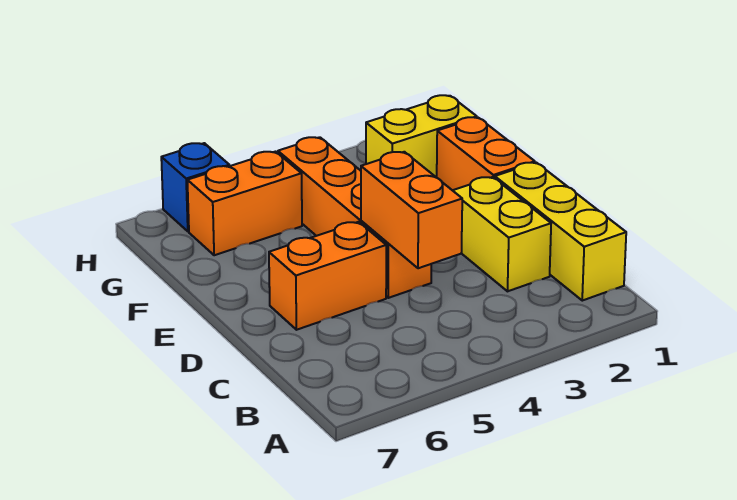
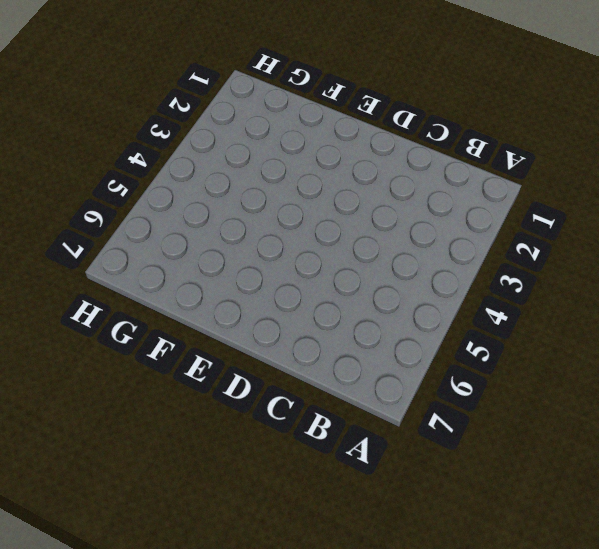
none -> yellow 1x3 brick [495,163,626,301]
none -> yellow 1x2 brick [453,177,551,291]

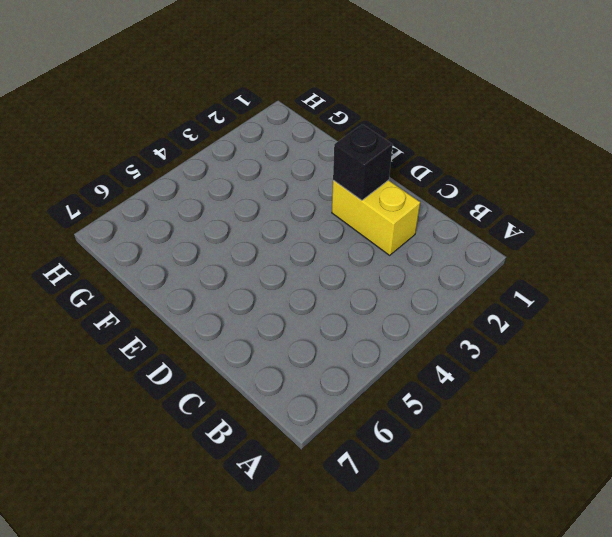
black 1x1 brick [333,124,393,200] -> none
none -> yellow 1x3 brick [495,163,626,301]
none -> orange 1x4 brick [278,137,431,298]

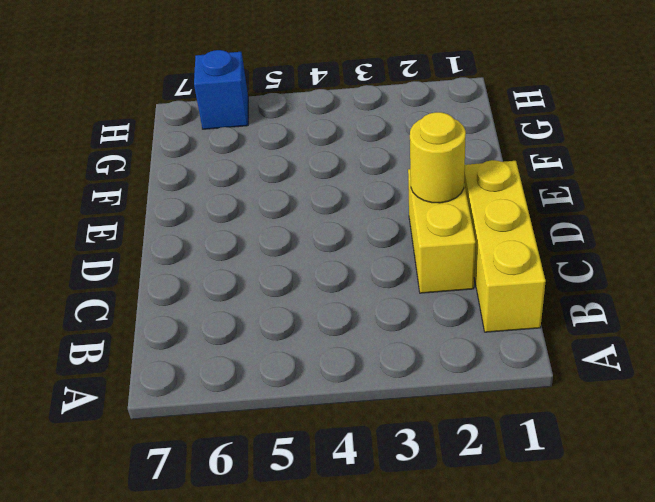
yellow 1x1 round brick [410,112,466,203] -> none
none -> orange 1x4 brick [278,137,431,298]
none -> orange 1x2 brick [269,222,386,330]

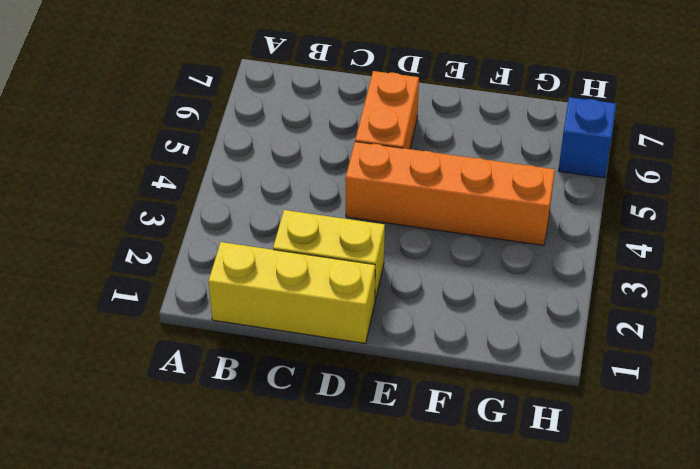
none -> orange 1x2 brick [437,117,535,190]
none -> yellow 1x2 brick [366,95,477,178]

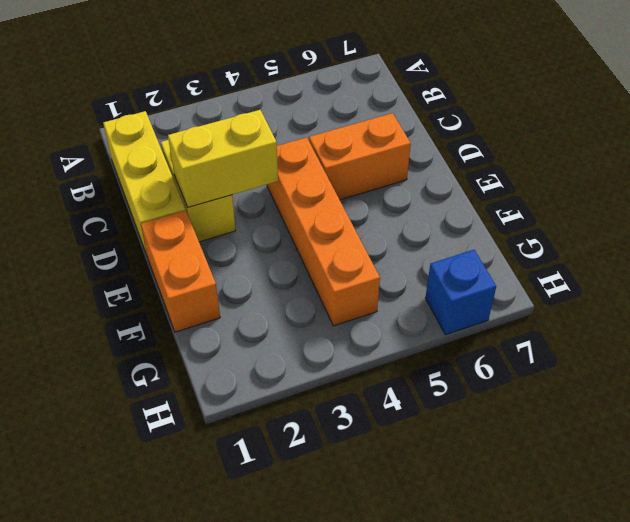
yellow 1x2 brick [168,110,278,207] -> yellow 1x2 brick moved to [366,95,477,178]
none -> orange 1x2 brick [187,152,302,255]
none -> orange 1x2 brick [361,152,462,268]

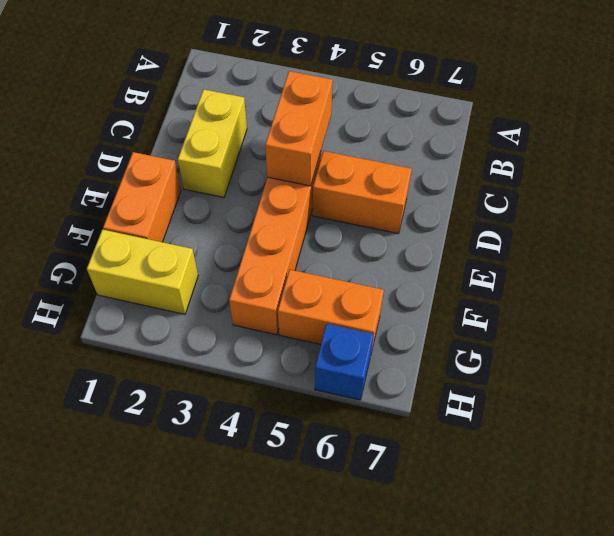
none -> yellow 1x3 brick [495,163,626,301]

